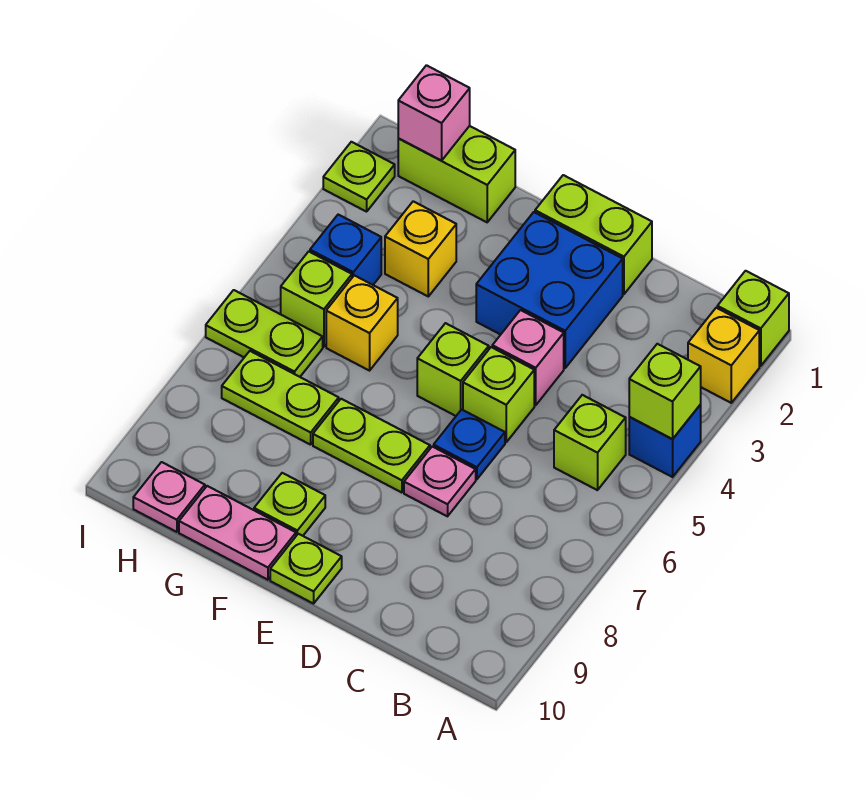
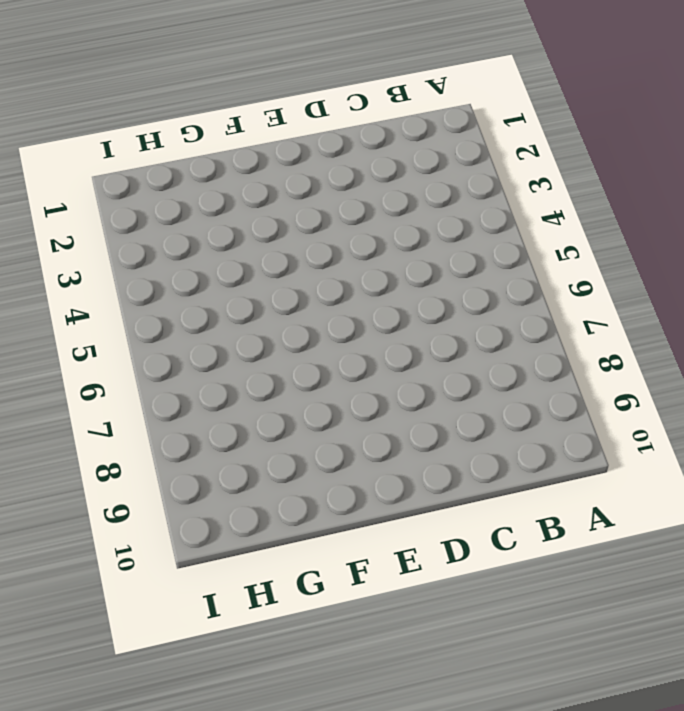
none -> lime 1x1 brick [717,271,789,366]
none -> yellow 1x1 brick [688,308,759,403]
none -> blue 1x1 brick [629,405,701,477]

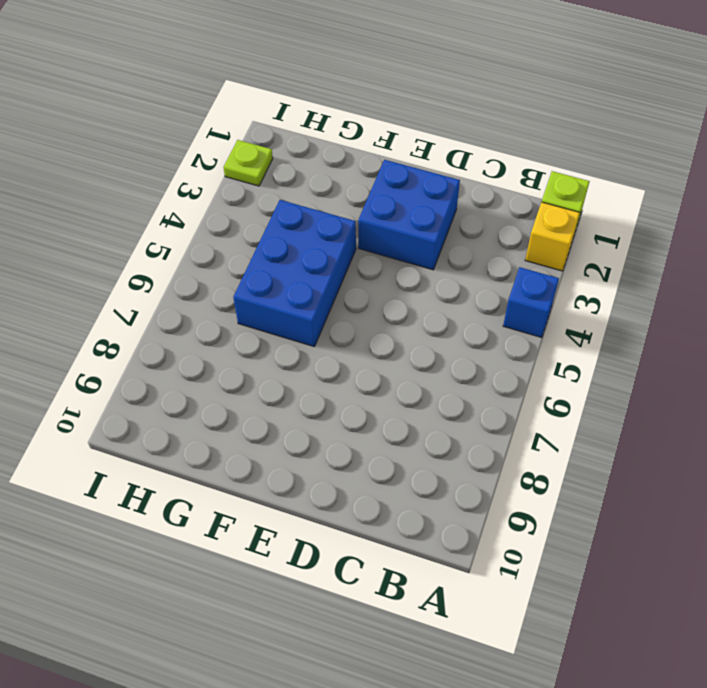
blue 2x3 brick [233,200,356,347] -> yellow 1x1 brick [326,275,398,371]
none -> lime 1x1 brick [554,395,626,490]
none -> lime 1x2 brick [535,175,652,294]
none -> pink 1x1 brick [492,310,564,405]

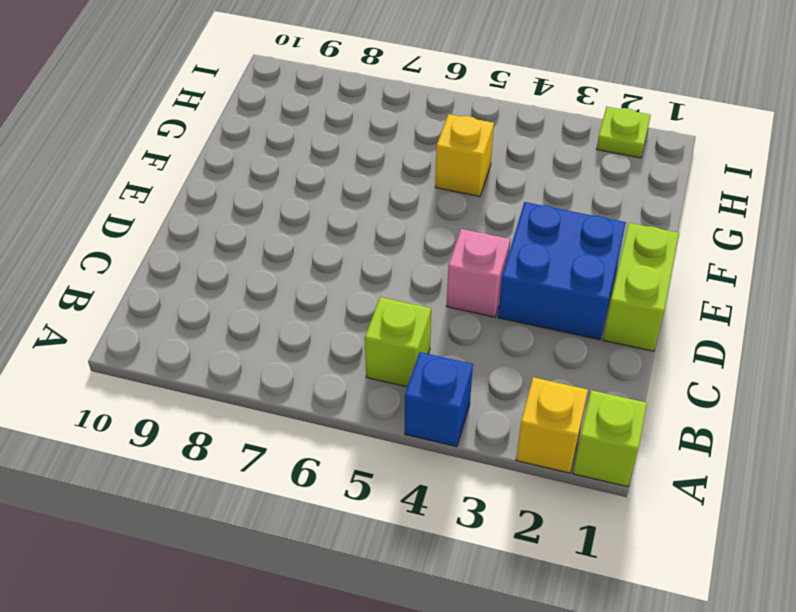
none -> lime 1x1 brick [463,347,534,442]
none -> blue 1x1 plate [434,409,505,479]
none -> pink 1x1 plate [404,447,476,516]

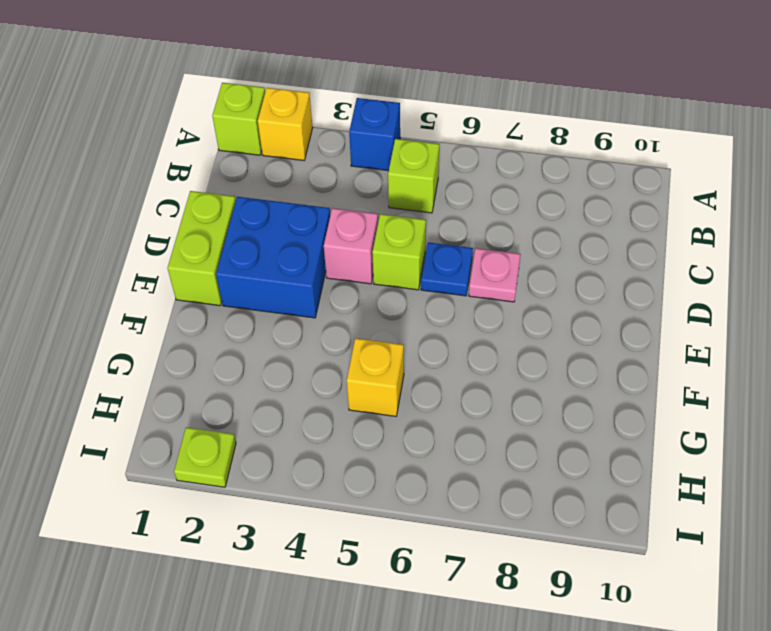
none -> lime 1x1 brick [417,323,489,416]
none -> lime 1x2 plate [313,399,430,493]
none -> lime 1x1 plate [270,534,342,604]

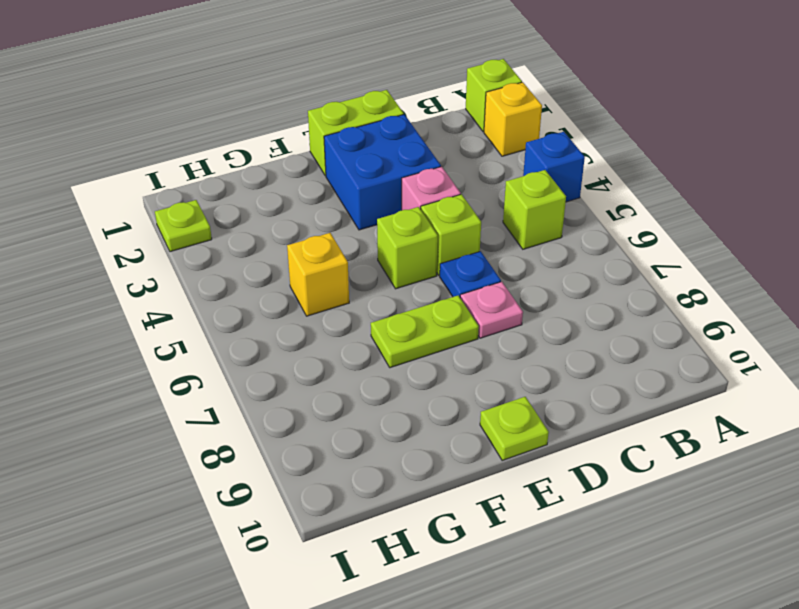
none -> lime 1x1 plate [254,473,325,536]
none -> pink 1x2 plate [179,486,296,580]
none -> lime 1x2 brick [398,126,515,222]

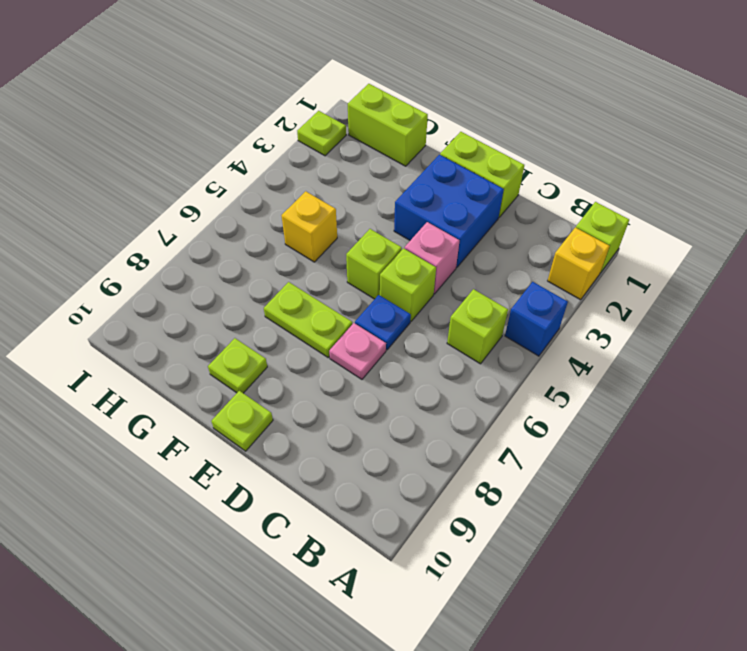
none -> pink 1x2 plate [179,486,296,580]
none -> yellow 1x1 brick [385,201,456,296]
none -> lime 1x2 plate [222,351,339,445]

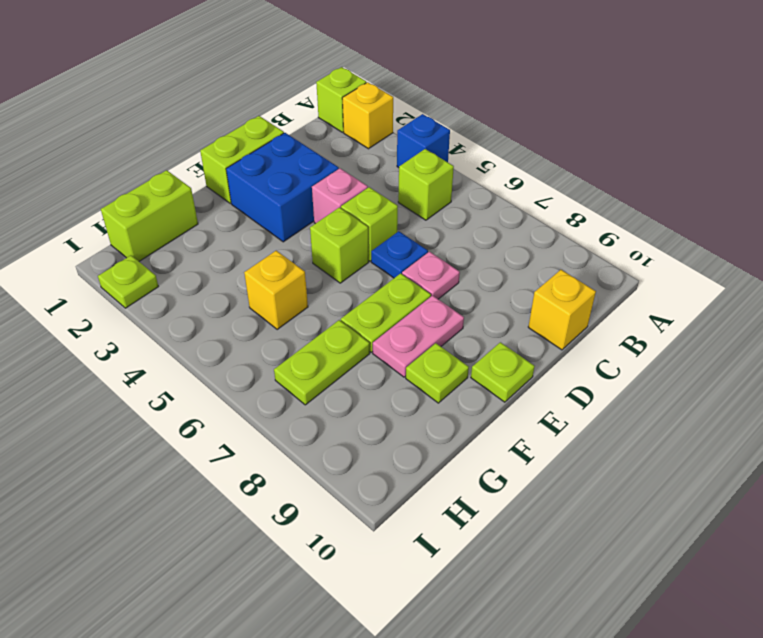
yellow 1x1 brick [528,270,596,350] -> yellow 1x1 brick moved to [385,201,456,296]
pink 1x2 plate [373,295,464,377] -> pink 1x2 plate moved to [179,486,296,580]
none -> blue 1x1 brick [310,215,381,285]
none -> lime 1x1 brick [281,252,352,347]
none -> lime 1x2 plate [206,290,323,377]

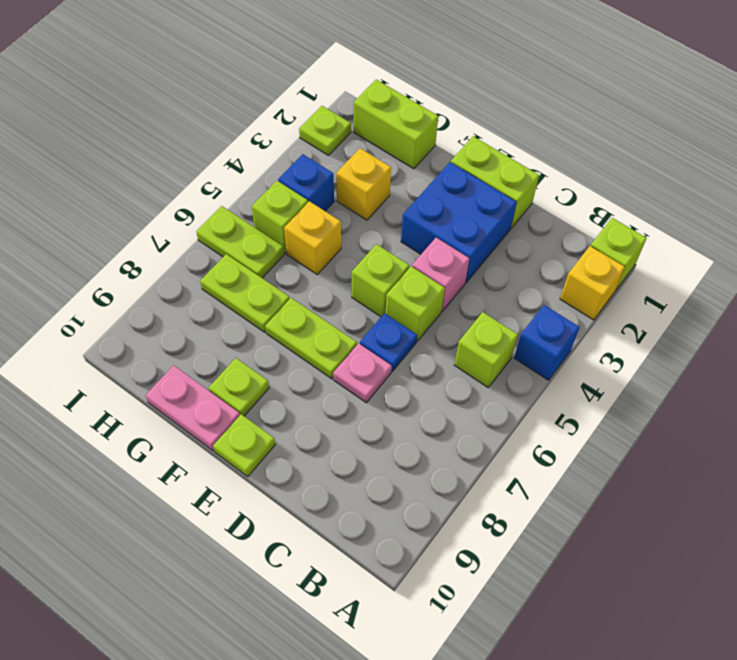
none -> pink 1x1 plate [133,462,205,532]
none -> lime 1x1 brick [629,344,701,439]
none -> pink 1x1 brick [398,65,470,161]

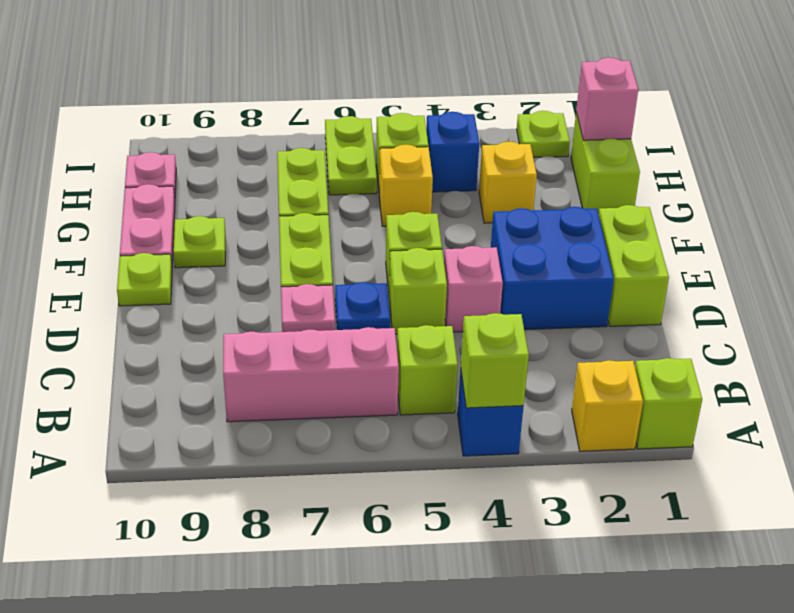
pink 1x3 brick [223,327,399,422] -> none

